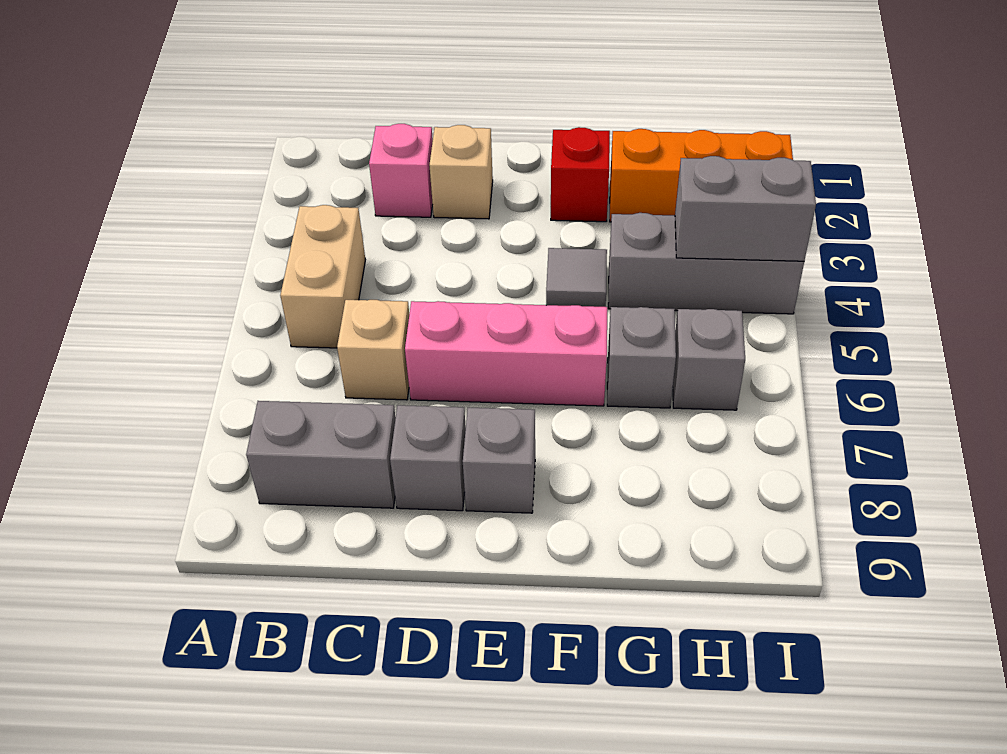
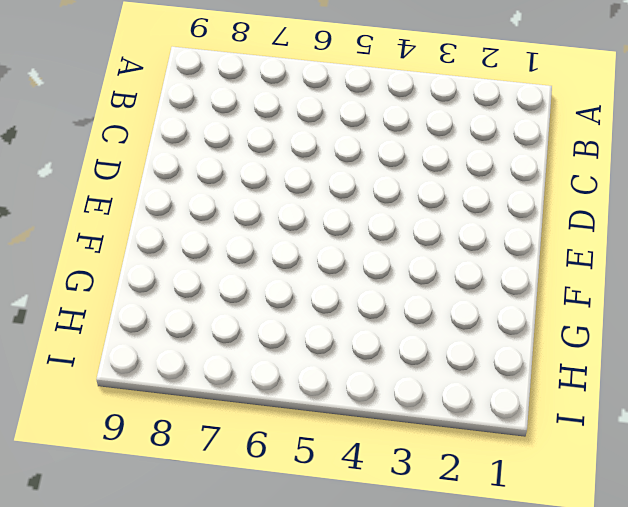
none -> tan 1x2 brick [280,205,365,348]
none -> grey 1x2 brick [246,401,396,508]
none -> pink 1x1 brick [369,124,433,217]

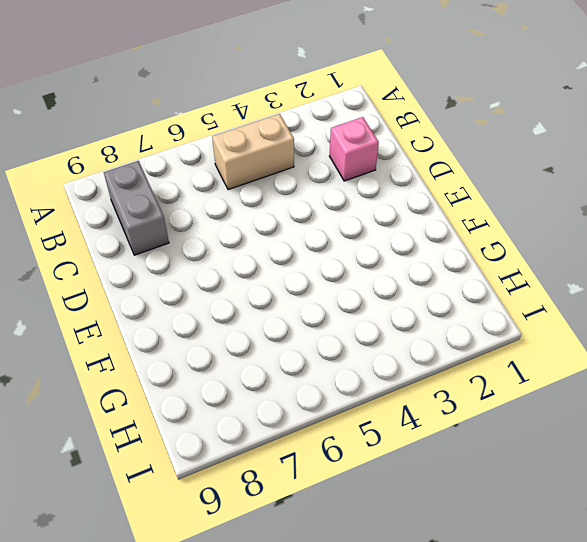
none -> tan 1x1 brick [337,300,409,400]
none -> tan 1x1 brick [429,125,493,219]
none -> pink 1x3 brick [405,301,607,406]

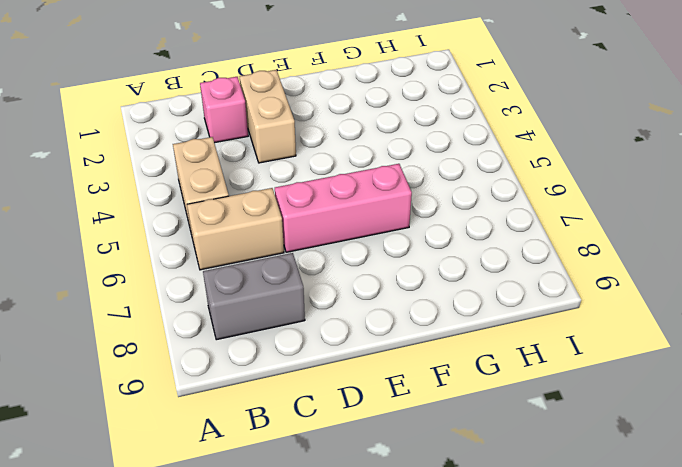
tan 1x2 brick [187,188,284,270] -> tan 1x1 brick [337,300,409,400]
tan 1x2 brick [239,70,296,163] -> tan 1x1 brick [429,125,493,219]
none -> grey 1x1 brick [390,405,466,511]
none -> grey 1x1 brick [463,408,535,513]
none -> red 1x1 brick [551,127,610,222]

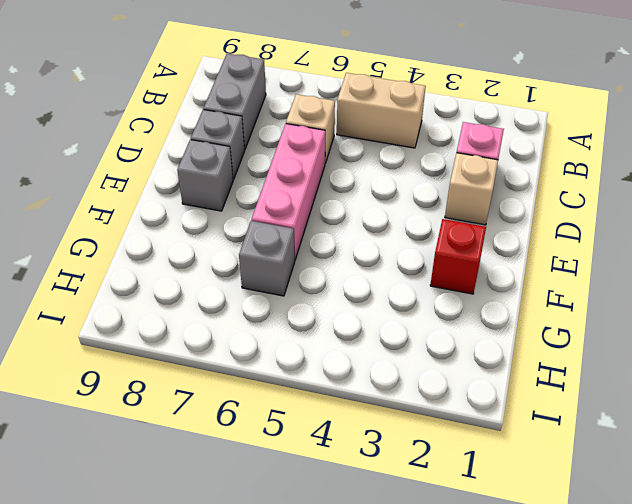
none -> grey 1x1 tile [546,248,607,307]
none -> orange 1x3 brick [610,129,793,222]
none -> grey 1x3 brick [608,213,804,314]

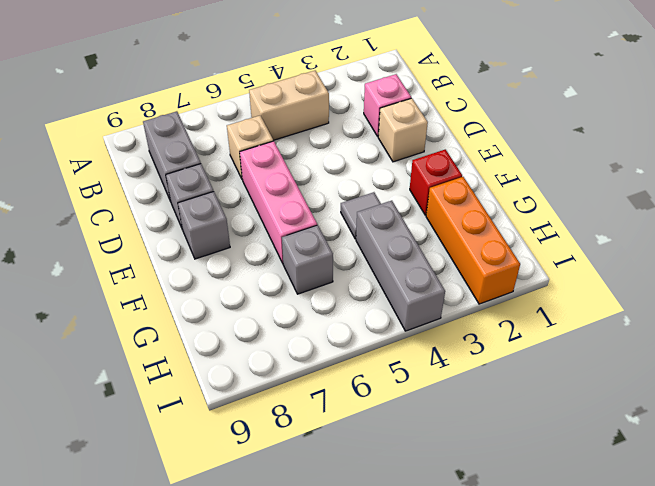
none -> grey 1x1 brick [673,309,745,410]
none -> grey 1x2 brick [675,156,816,261]

